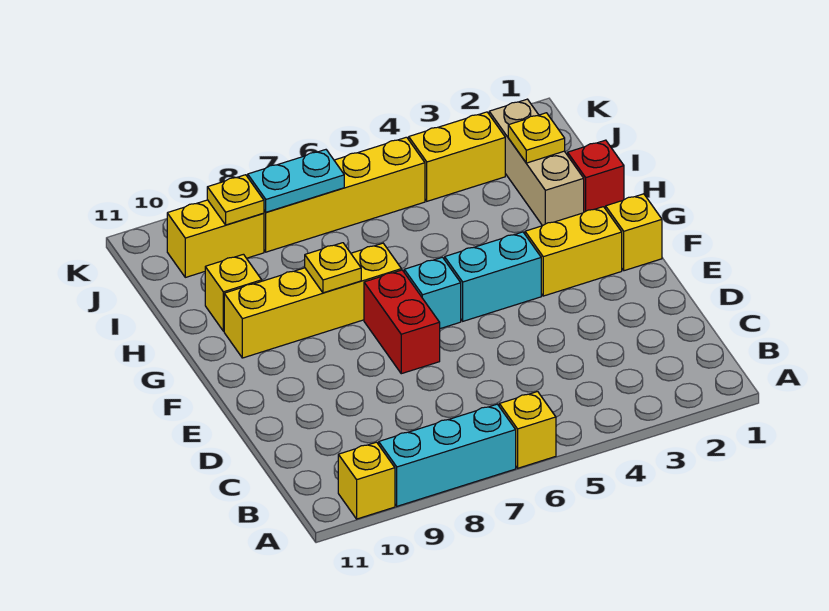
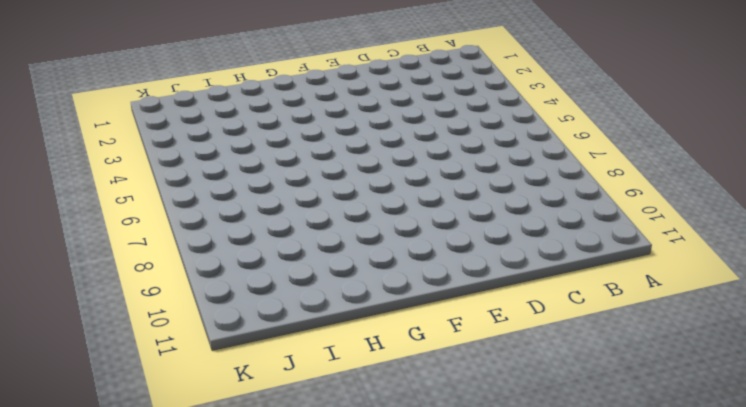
none -> yellow 1x1 brick [499,392,556,468]
none -> cyan 1x3 brick [379,404,516,506]
none -> yellow 1x1 brick [338,442,395,519]

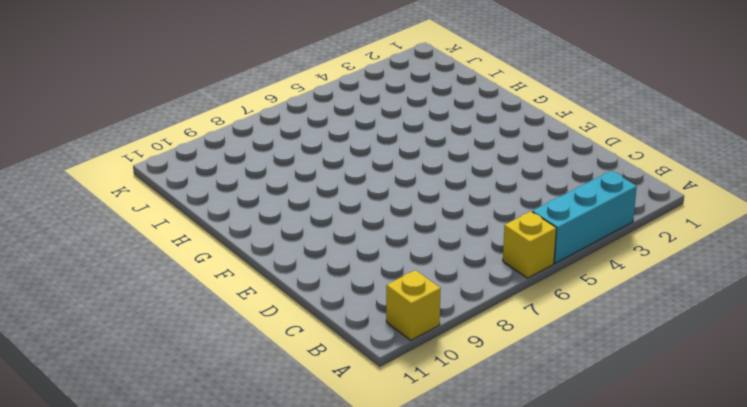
cyan 1x3 brick [532,171,637,263] -> cyan 1x3 brick moved to [379,404,516,506]
none -> red 1x2 brick [364,270,440,374]
none -> yellow 1x1 brick [606,194,662,271]
none -> yellow 1x2 brick [525,207,622,296]

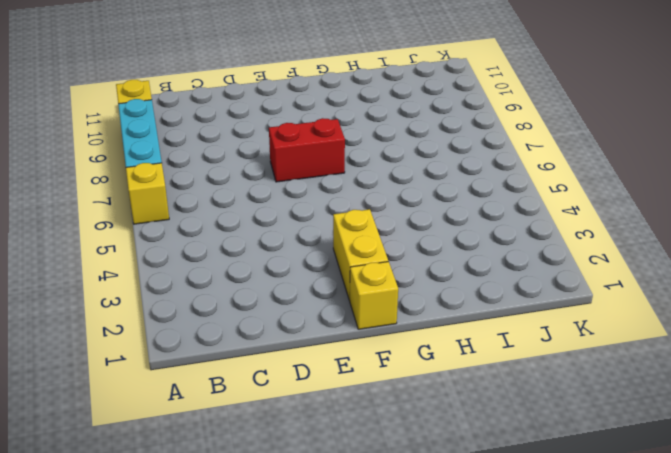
none -> cyan 1x2 brick [445,232,541,321]
none -> cyan 1x1 brick [404,257,461,329]
none -> yellow 1x4 brick [224,243,401,358]

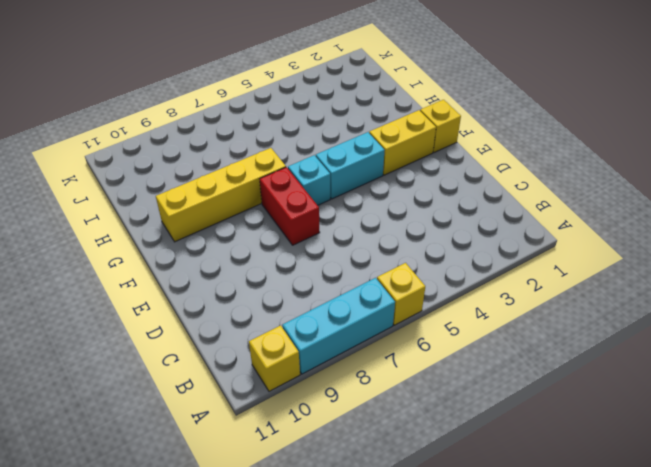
none -> red 1x1 brick [568,140,624,212]
none -> tan 1x3 brick [489,99,584,226]
none -> yellow 1x1 brick [205,254,262,331]

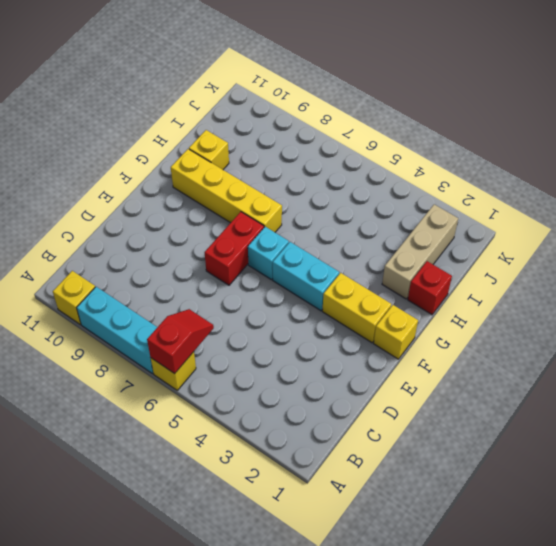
red 1x2 slope [147,309,214,374] -> none
none -> yellow 1x2 brick [409,112,505,201]
none -> yellow 1x4 brick [264,137,425,252]
none -> yellow 1x2 brick [167,200,264,277]

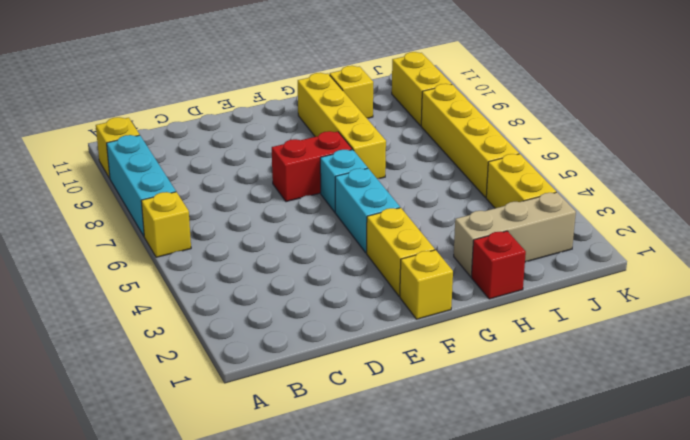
none -> yellow 1x1 plate [305,243,361,293]
none -> yellow 1x1 plate [508,113,565,163]
none -> cyan 1x2 plate [248,150,344,212]

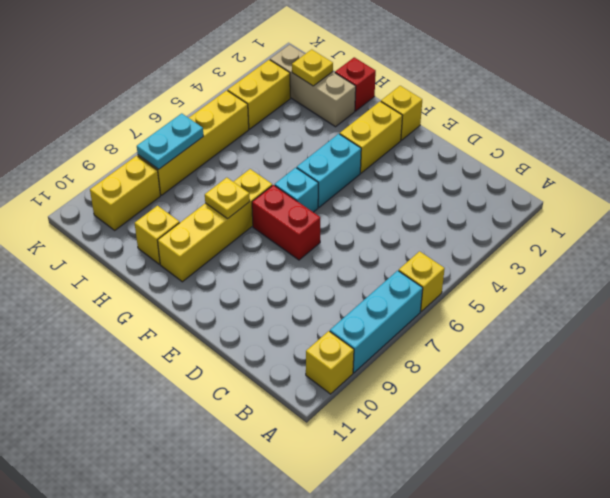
none -> yellow 1x1 plate [207,175,264,225]

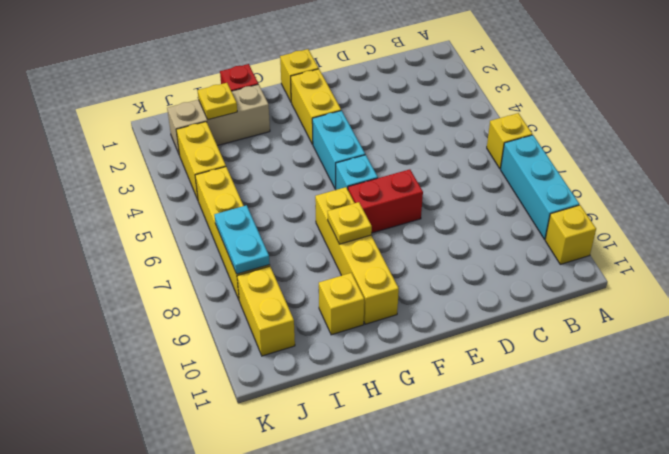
none -> yellow 1x1 plate [207,175,264,225]

